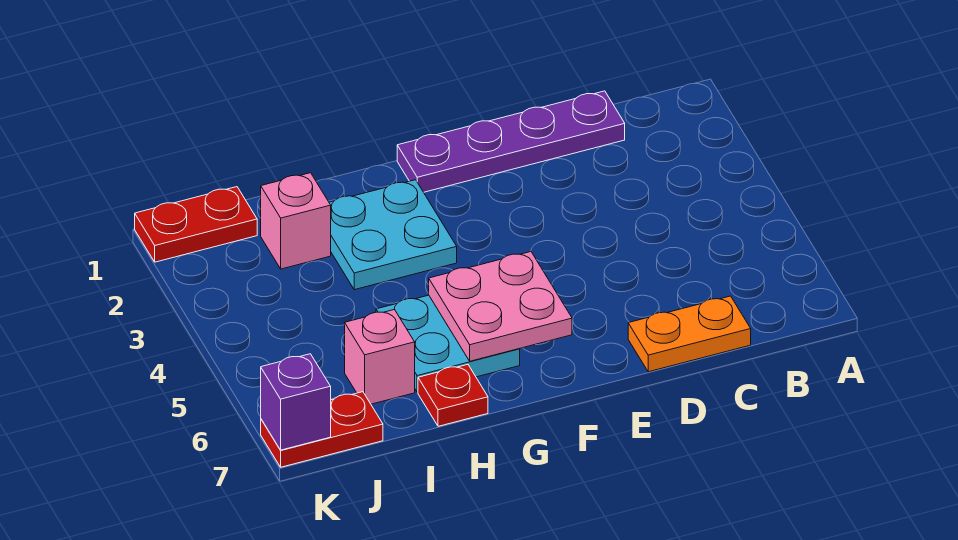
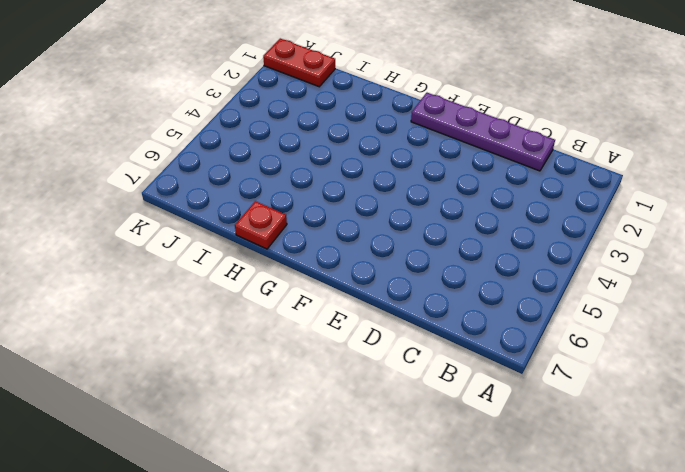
none -> orange 1x2 plate [628,296,751,372]
none -> cyan 2x2 plate [329,180,457,290]

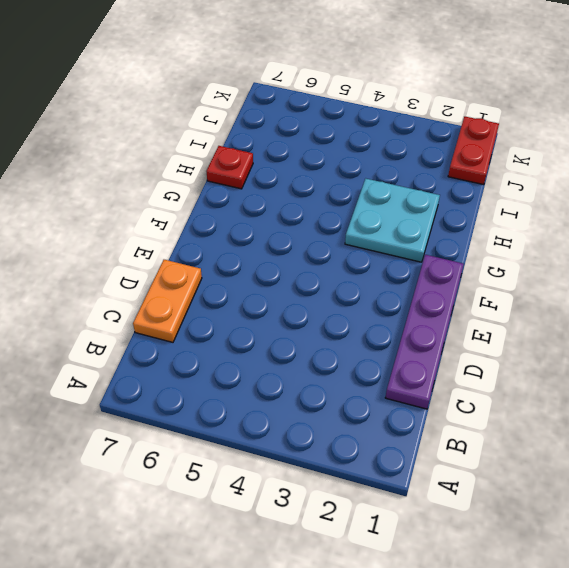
none -> cyan 2x2 plate [376,295,520,392]
none -> pink 1x1 brick [261,173,331,269]

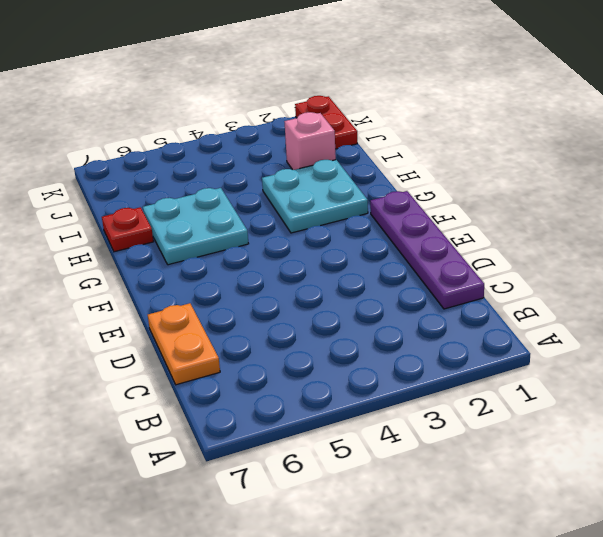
none -> pink 1x1 brick [345,309,415,404]
none -> red 1x2 plate [261,392,383,467]

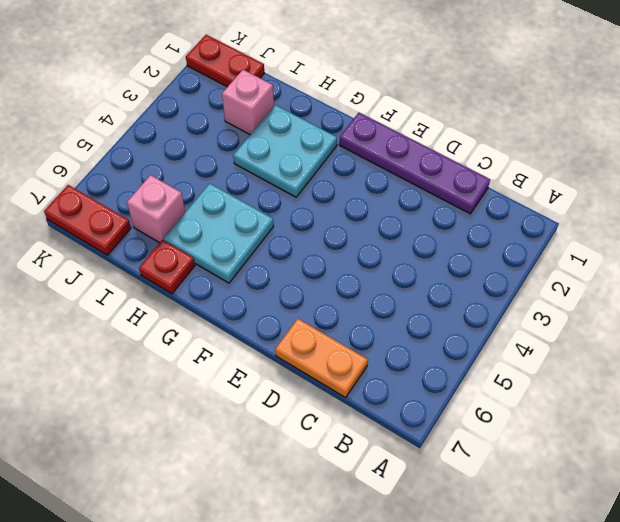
none -> pink 2x2 plate [429,252,572,361]
none -> purple 1x1 brick [261,354,331,450]

